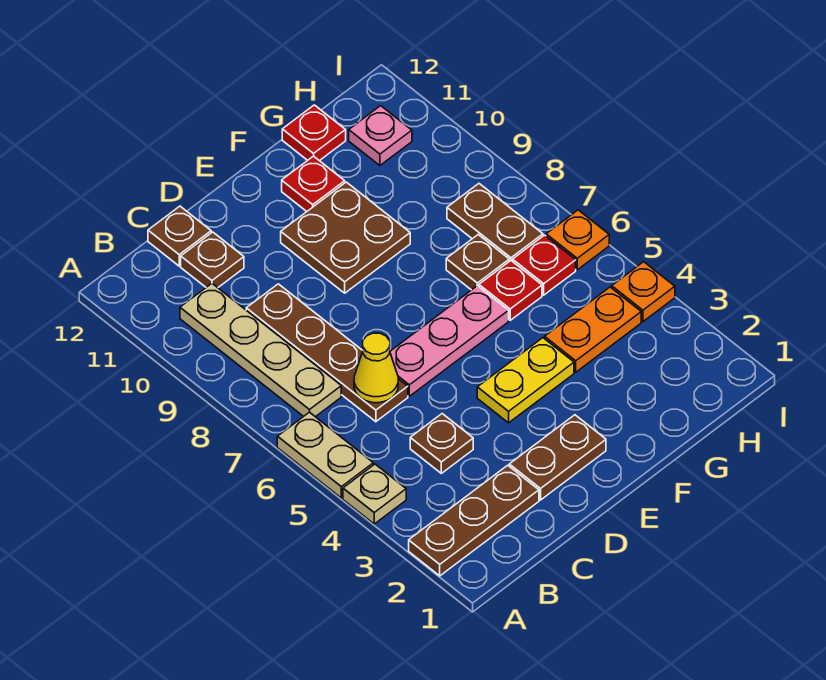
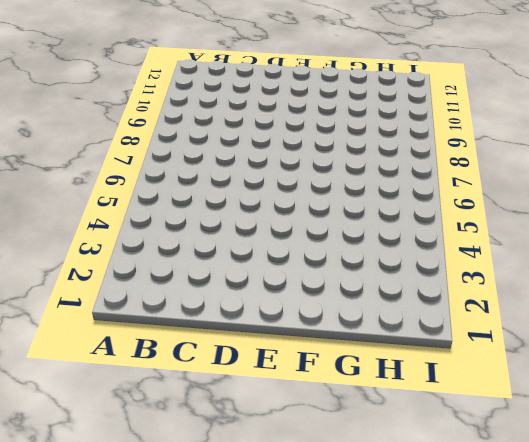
none -> brown 1x3 plate [409,465,539,576]
none -> tan 1x1 plate [343,464,406,524]
none -> tan 1x2 plate [277,412,373,498]

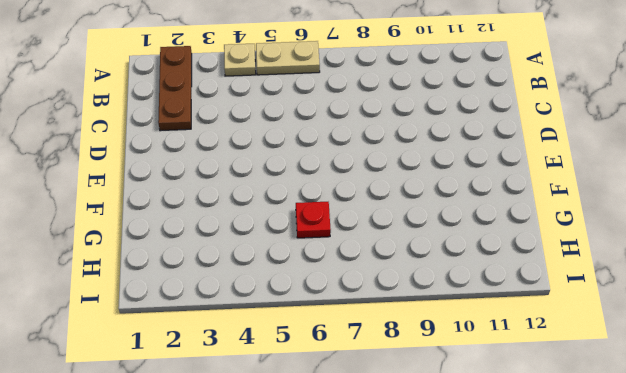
none -> tan 1x4 plate [180,283,341,417]
none -> brown 1x1 plate [410,414,473,473]
none -> brown 1x4 plate [246,284,408,422]

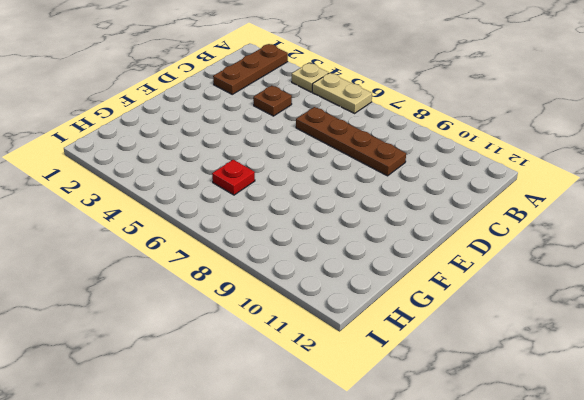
none -> tan 1x4 plate [180,283,341,417]
none -> brown 1x1 plate [181,232,244,288]
none -> brown 1x1 plate [148,206,211,266]

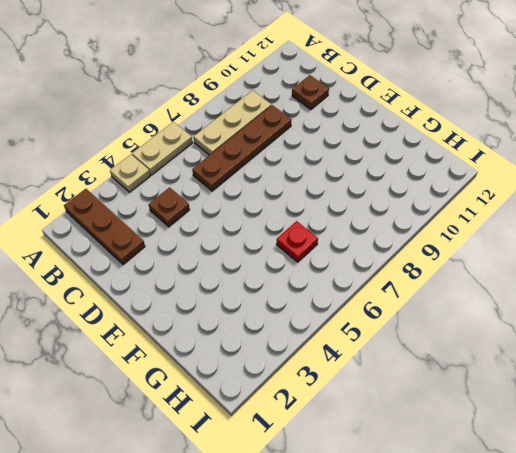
tan 1x3 plate [194,91,271,155] -> tan 1x4 plate [180,283,341,417]
none -> brown 1x1 plate [148,206,211,266]
none -> brown 1x2 plate [509,415,606,500]
none -> pink 1x3 plate [390,286,509,396]

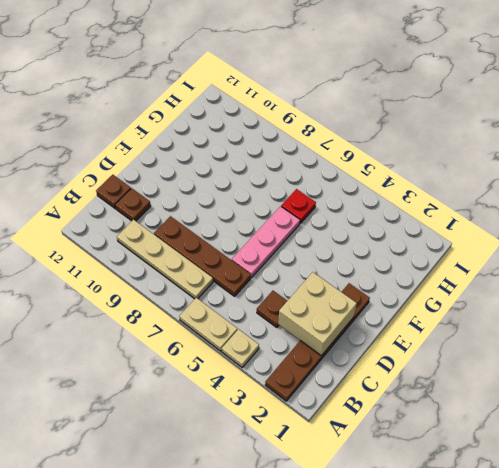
tan 2x2 brick [278,272,357,355] -> none
none -> yellow 1x2 plate [477,338,574,423]
none -> brown 2x2 plate [281,182,410,293]
none -> red 1x1 plate [282,156,345,211]

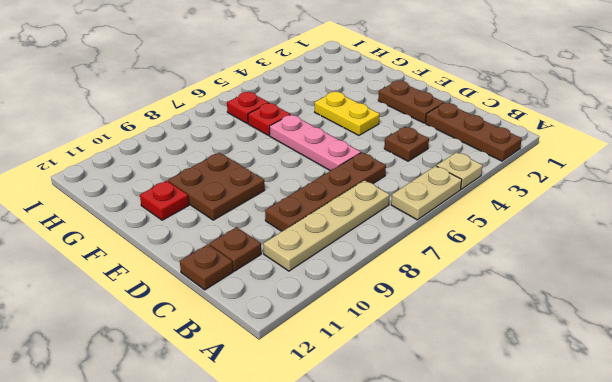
none -> orange 1x2 plate [545,287,641,372]
none -> brown 1x1 plate [446,235,509,290]
none -> red 1x1 plate [282,105,346,161]

